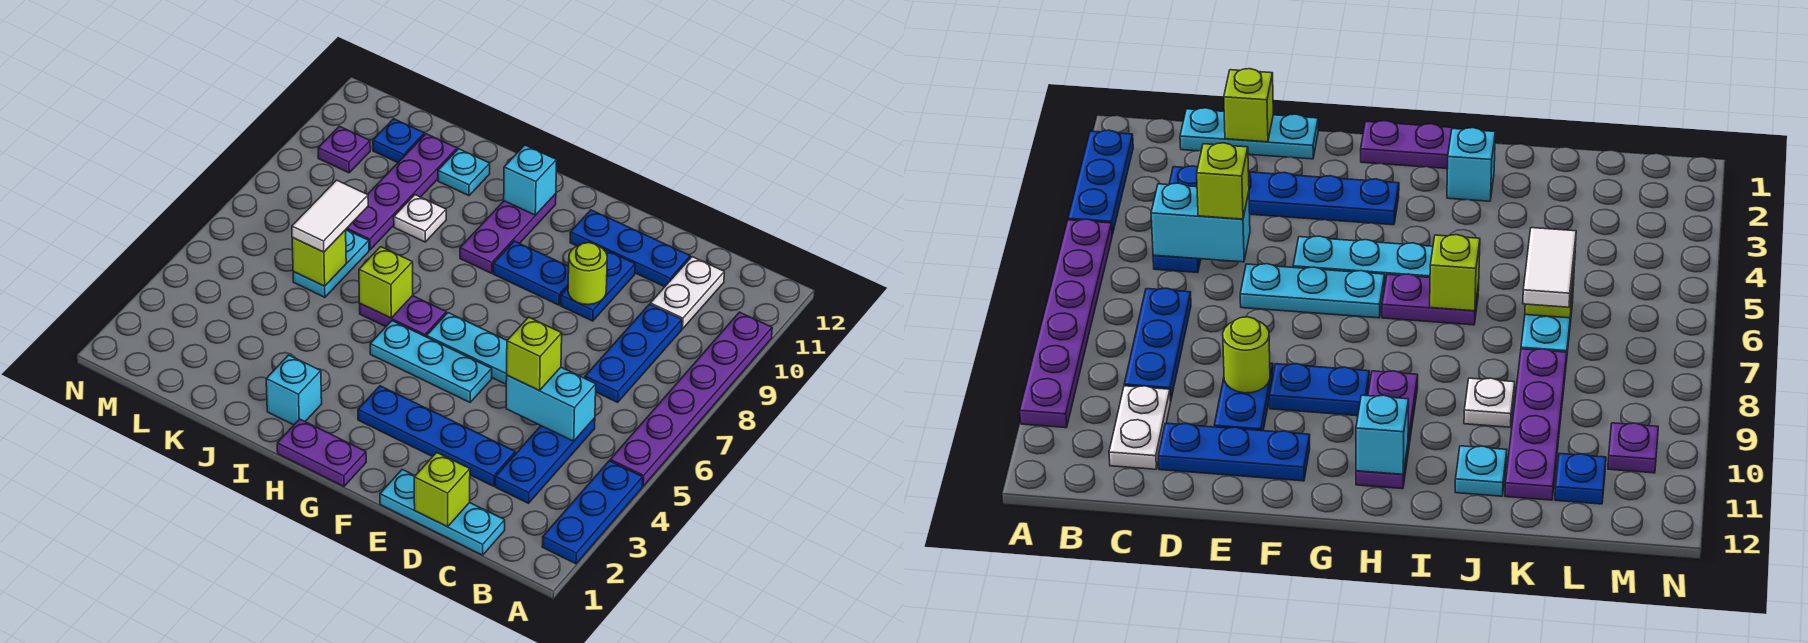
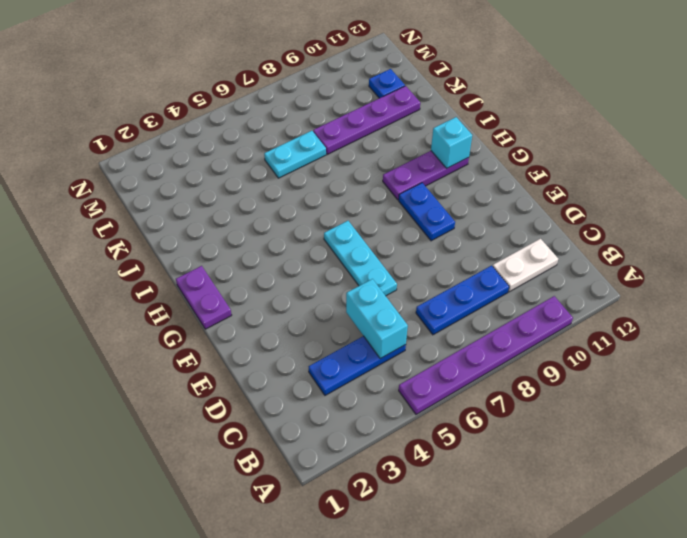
none -> blue 1x3 plate [542,461,643,564]
none -> cyan 1x3 plate [380,470,505,555]
none -> blue 1x4 plate [358,386,515,486]
none -> blue 1x3 plate [570,210,690,287]

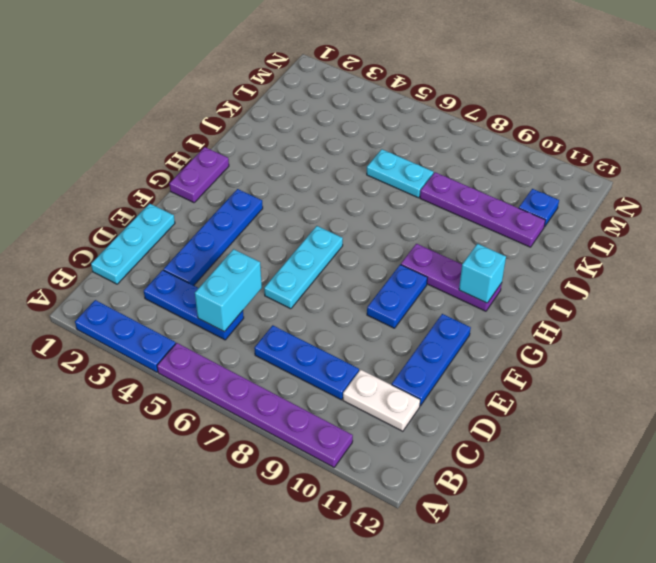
none -> blue 1x2 plate [561,249,635,321]
none -> cyan 1x3 plate [370,321,492,402]
none -> purple 1x2 plate [360,296,446,337]
none -> cyan 1x1 brick [266,355,322,425]

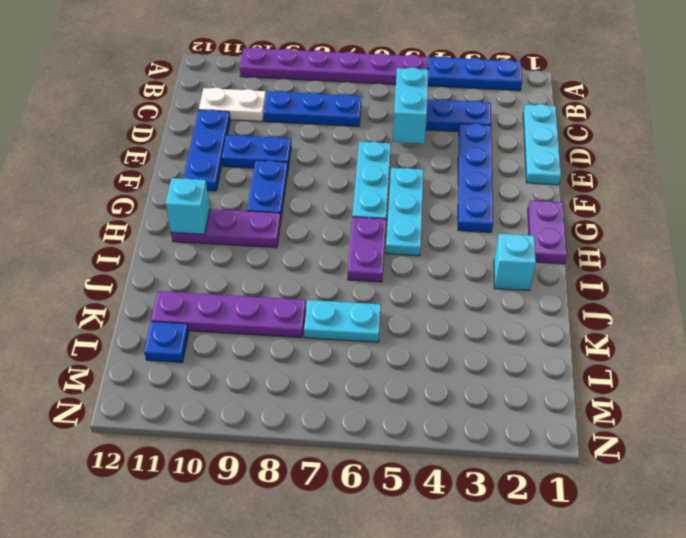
none -> white 1x1 plate [394,195,446,242]
none -> cyan 1x1 plate [438,149,490,196]
none -> purple 1x1 plate [318,126,370,173]
none -> lime 1x1 brick [414,452,470,527]

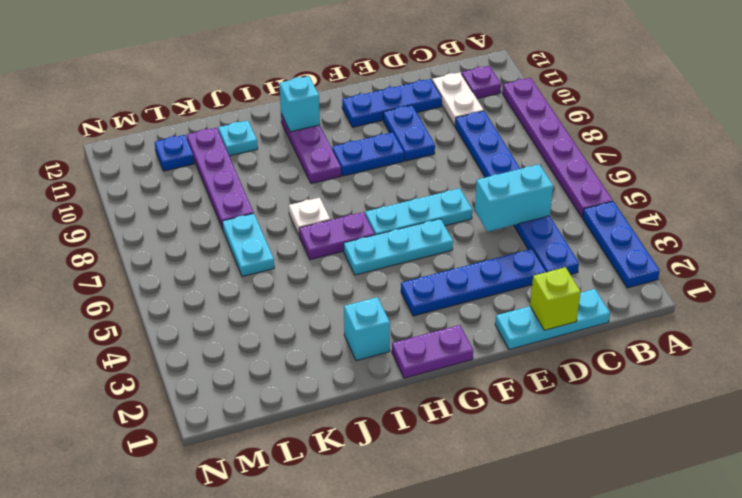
purple 1x1 plate [462,66,501,98] -> purple 1x1 plate moved to [318,126,370,173]
white 1x1 plate [289,198,330,236] -> white 1x1 plate moved to [394,195,446,242]
none -> lime 1x1 round brick [568,243,607,305]
none -> lime 1x1 brick [359,247,413,318]
none -> lime 1x1 brick [292,230,346,286]
none -> lime 1x1 brick [507,317,562,390]

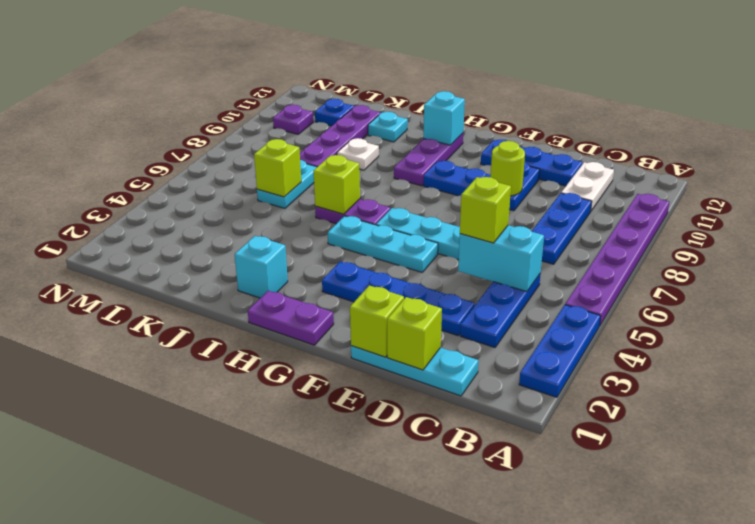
lime 1x1 brick [350,285,404,357] -> none
none -> white 1x2 tile [292,180,368,252]

